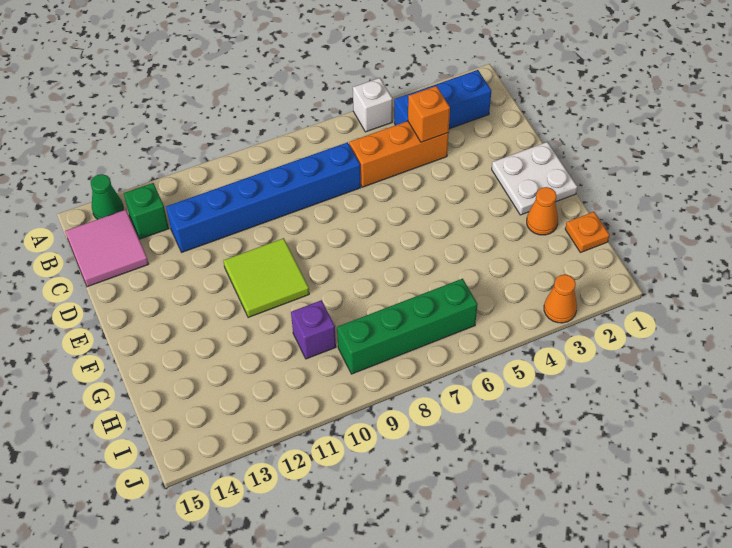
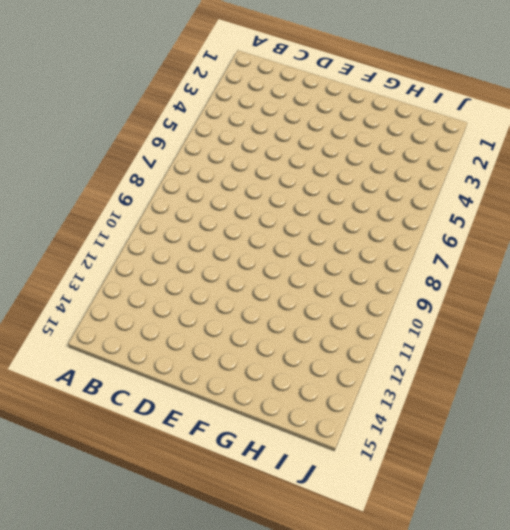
none -> white 1x1 brick [353,78,392,132]
none -> green 1x1 cone [91,174,123,219]
none -> blue 1x3 brick [394,70,491,129]

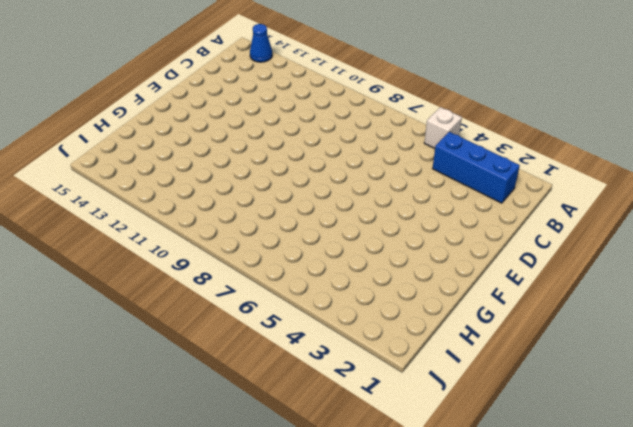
blue 1x1 cone [250,24,272,62] -> green 1x1 cone [91,174,123,219]
none -> green 1x1 brick [124,183,169,239]
none -> pink 2x2 tile [65,210,148,287]
none -> orange 1x3 brick [349,121,449,187]

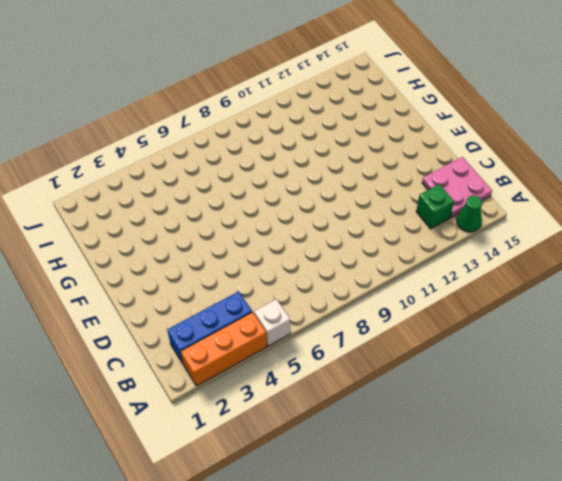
orange 1x3 brick [181,312,267,386] -> orange 1x3 brick moved to [349,121,449,187]
pink 2x2 plate [422,157,492,217] -> pink 2x2 tile [65,210,148,287]
none -> blue 1x6 brick [166,142,361,252]
none -> white 2x2 plate [492,142,577,215]
none -> lime 2x2 tile [223,238,309,318]

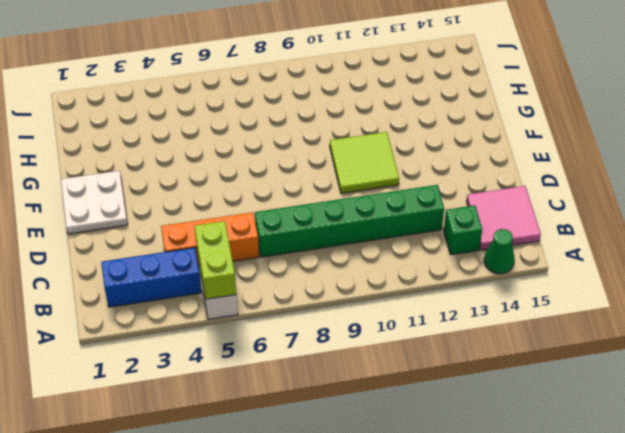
lime 1x2 brick [195,221,236,299] -> none
green 1x6 brick [255,185,444,257] -> blue 1x6 brick [166,142,361,252]
none -> orange 1x1 cone [527,187,558,235]
none -> orange 1x1 plate [565,212,610,252]
none -> purple 1x1 brick [291,300,336,359]

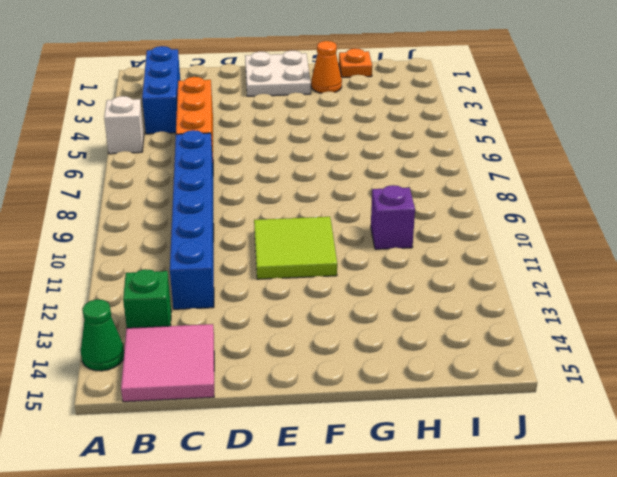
none -> green 1x4 brick [337,279,478,374]
none -> orange 1x1 cone [544,274,577,323]
none -> orange 1x1 brick [408,86,450,142]

